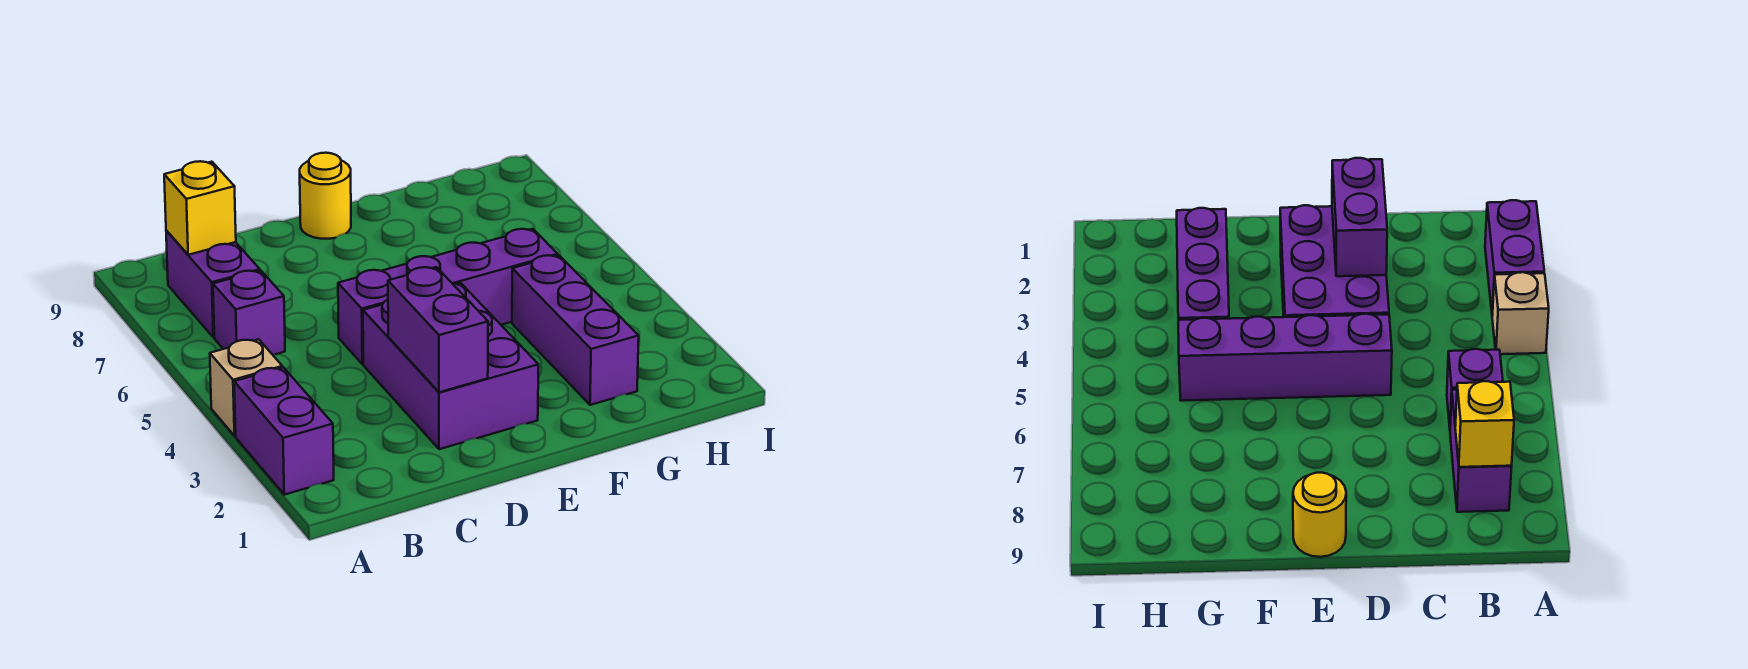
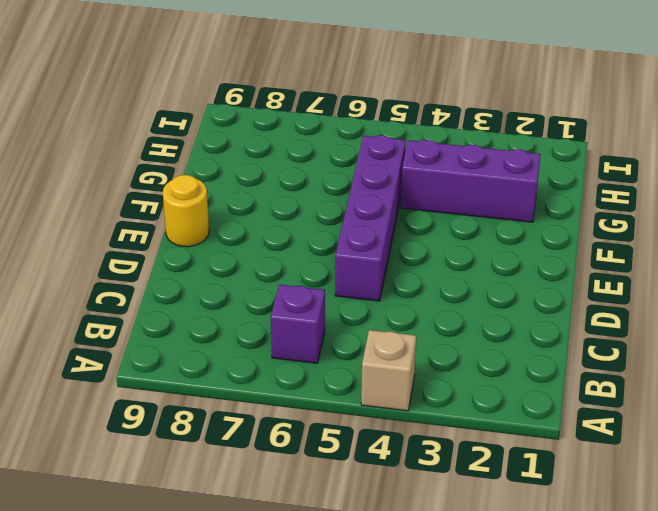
none -> purple 1x2 brick [234,367,334,495]
none -> purple 1x2 brick [166,231,260,338]

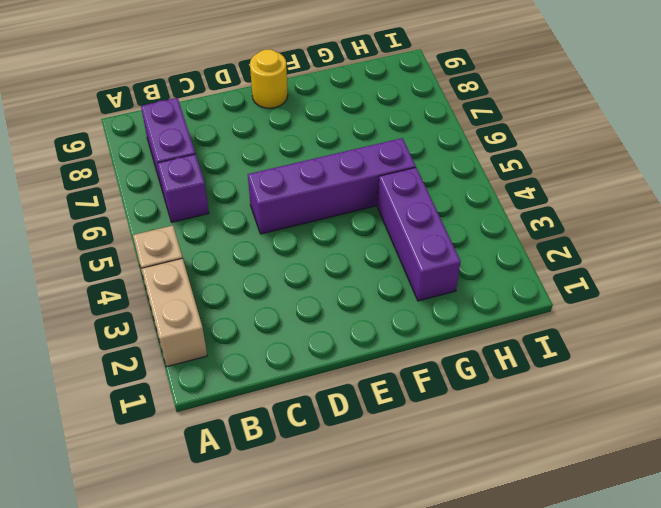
tan 1x2 brick [142,258,207,367] -> purple 1x2 brick [234,367,334,495]
none -> purple 2x3 brick [363,283,538,449]
none -> yellow 1x1 brick [164,161,236,255]

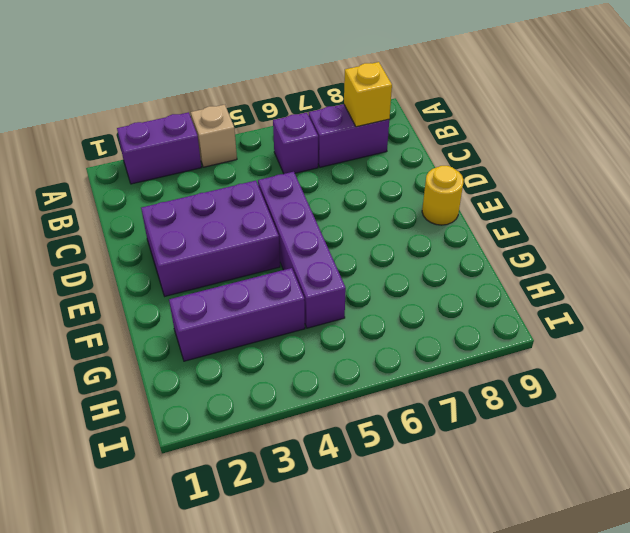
none -> purple 1x2 brick [388,267,488,392]

